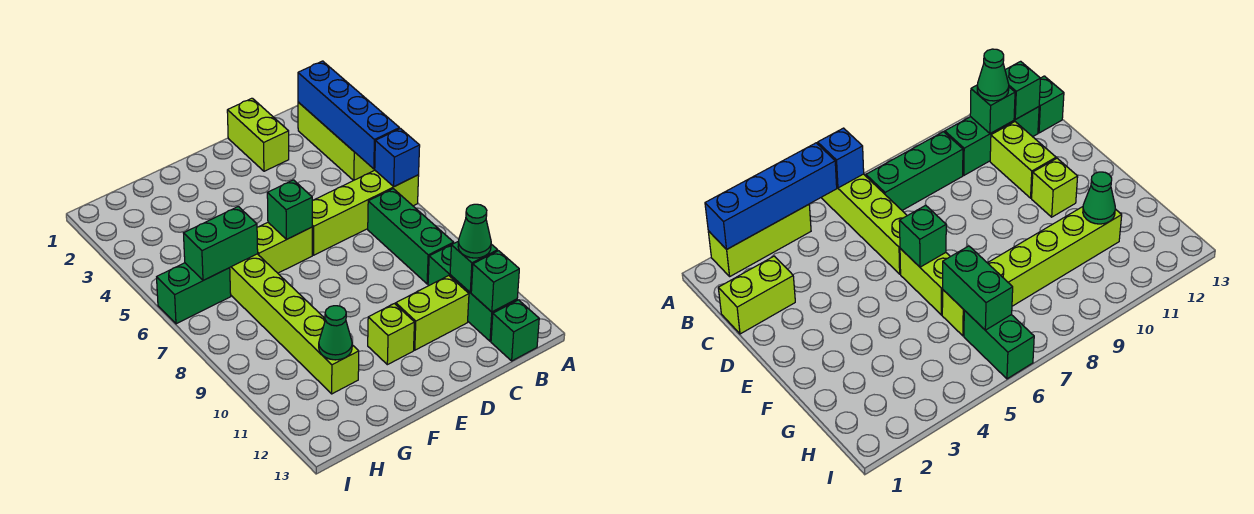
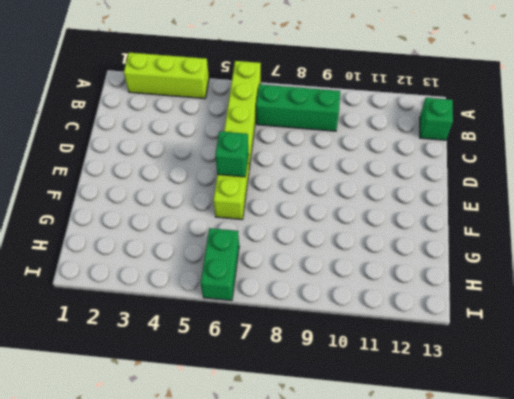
none -> green 1x3 brick [428,245,517,341]
none -> lime 1x2 brick [227,98,289,171]
none -> lime 1x2 brick [396,276,469,350]

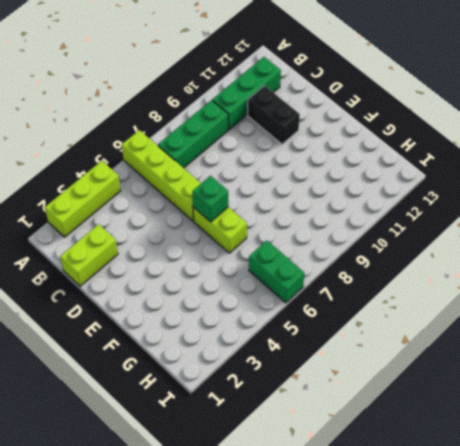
black 1x2 brick [247,86,300,144] -> lime 1x2 brick [396,276,469,350]
none -> green 1x1 brick [491,300,539,361]
none -> lime 1x1 brick [368,303,414,365]
none -> lime 1x6 brick [230,254,359,394]

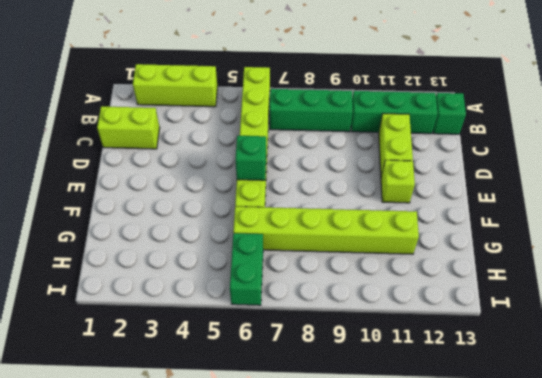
none -> blue 1x4 brick [298,61,399,169]
none -> blue 1x1 brick [375,129,420,186]
none -> green 1x1 brick [450,242,498,292]

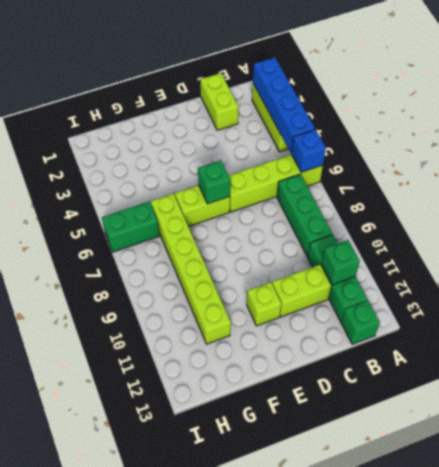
none -> green 1x1 brick [471,251,519,312]
none -> green 1x2 brick [184,207,258,280]
none -> green 1x1 cone [319,306,352,360]

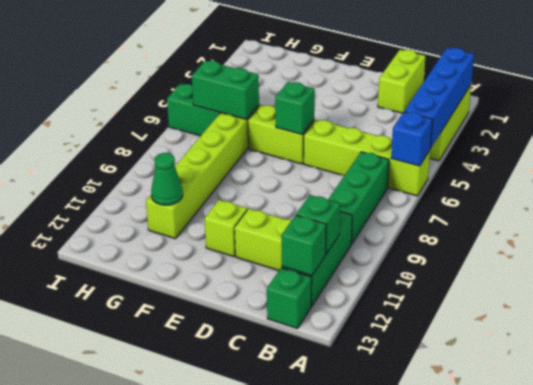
none -> green 1x1 cone [458,204,491,258]

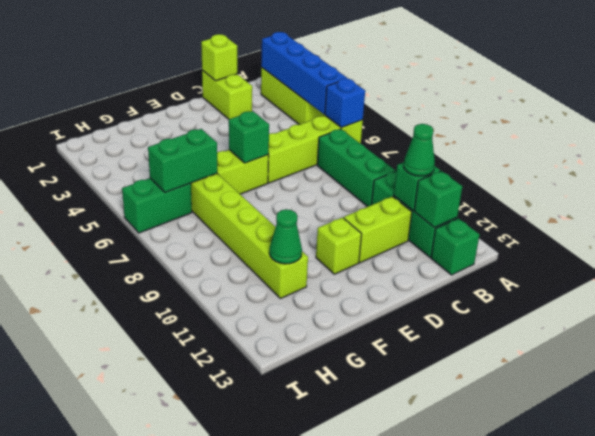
lime 1x1 brick [201,34,237,81] -> none

